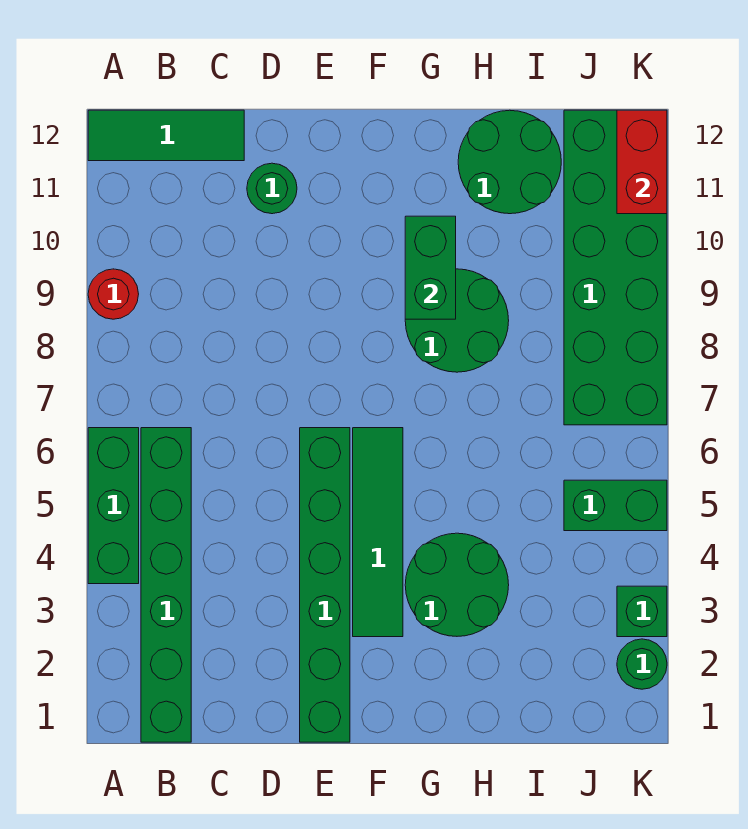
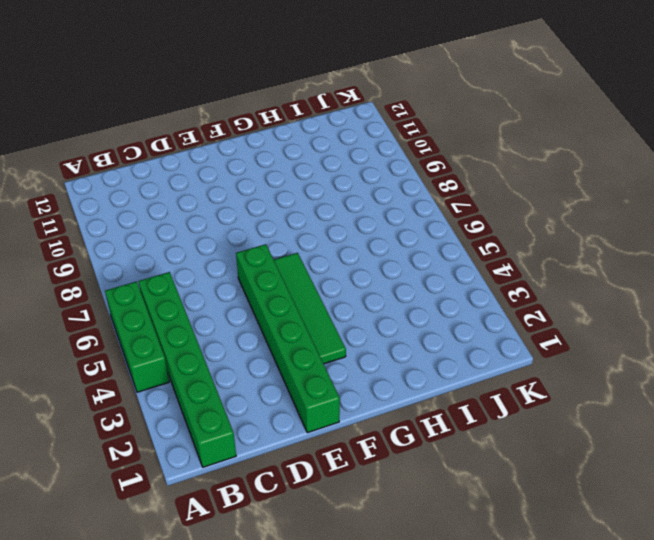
none -> red 1x1 round brick [88,269,139,319]
none -> green 1x3 tile [88,110,244,161]
none -> green 1x1 round brick [247,163,297,214]

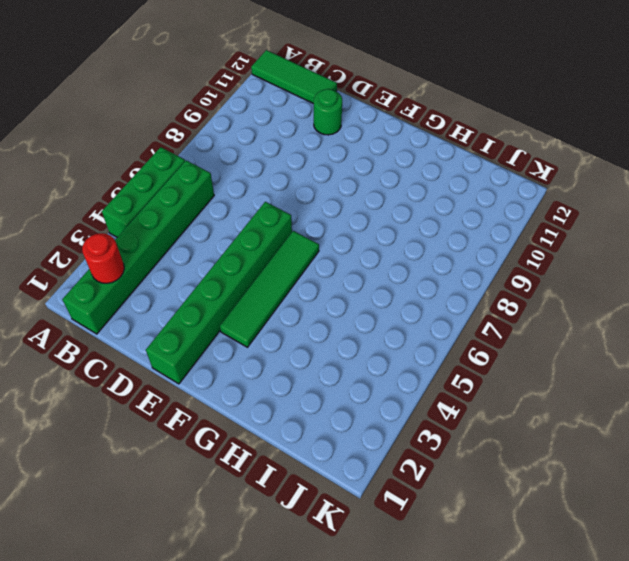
red 1x1 round brick [82,233,124,283] -> red 1x1 round brick moved to [88,269,139,319]
none -> green 2x2 round brick [405,533,509,636]
none -> green 2x2 round brick [405,269,509,372]
none -> green 2x2 round brick [458,110,561,214]

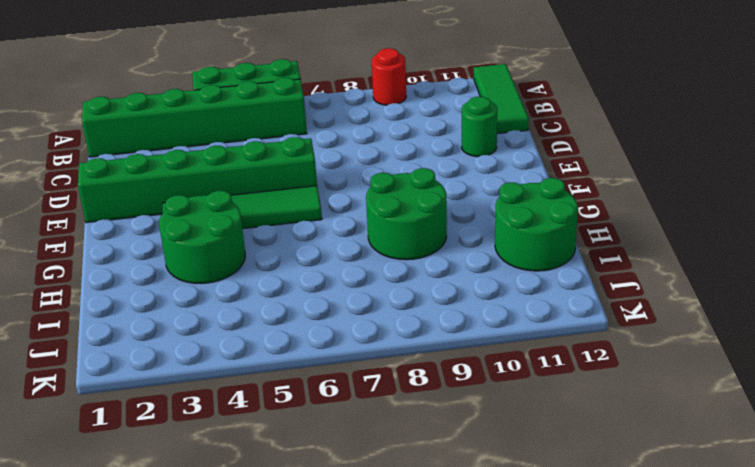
none -> green 1x2 brick [564,480,667,531]
none -> green 2x6 brick [564,110,667,425]
none -> green 1x1 round brick [617,639,667,689]

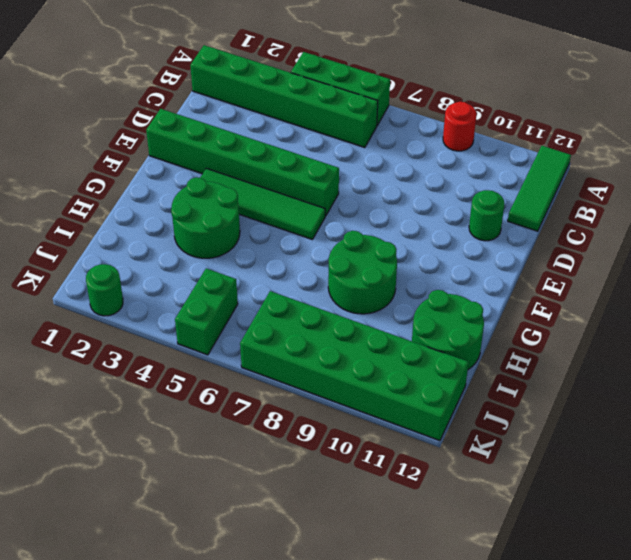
none -> green 1x1 brick [617,586,667,637]
none -> green 1x2 brick [405,216,456,319]
none -> red 1x2 brick [617,110,667,214]

